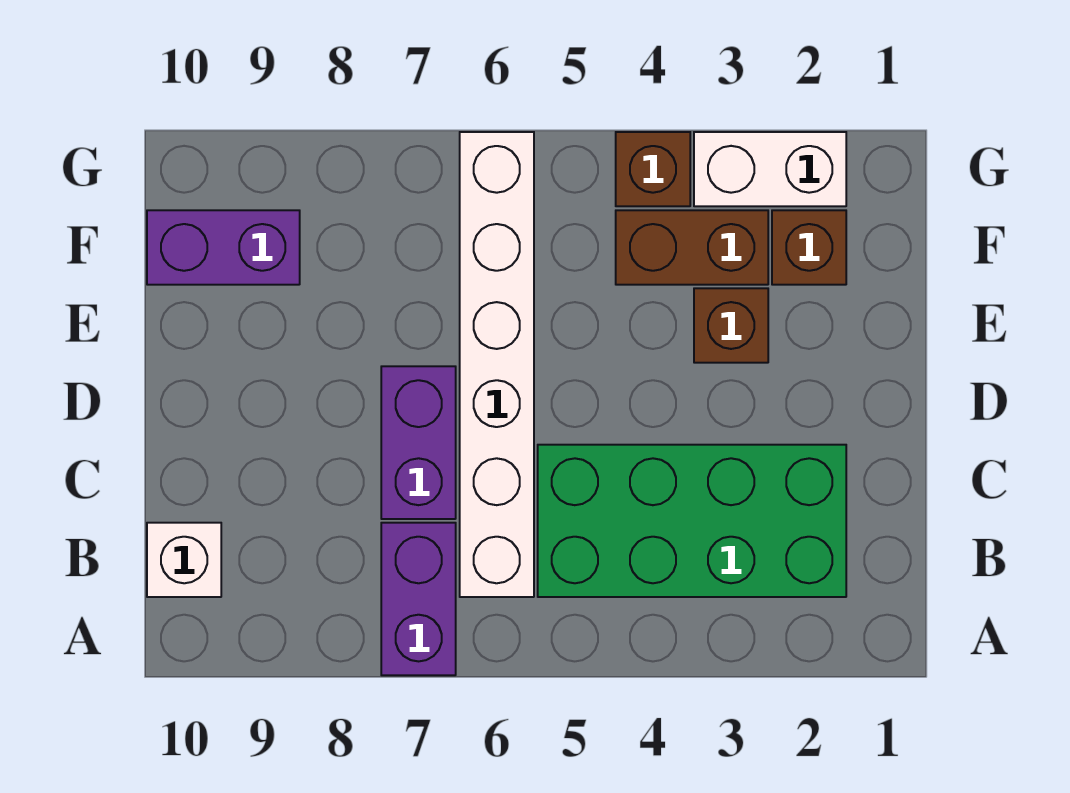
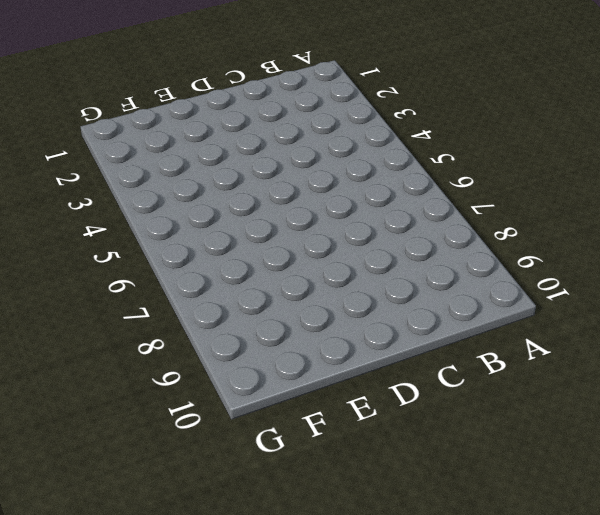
none -> purple 1x2 brick [381,523,456,675]
none -> green 2x4 brick [538,445,846,597]

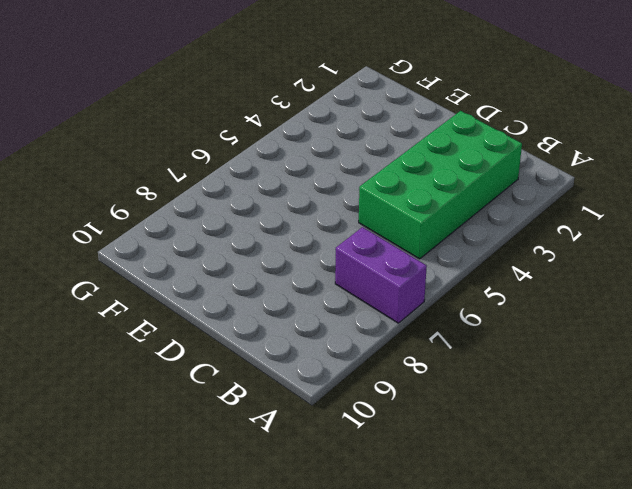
none -> white 1x6 brick [460,132,534,597]
none -> white 1x1 brick [147,523,221,597]

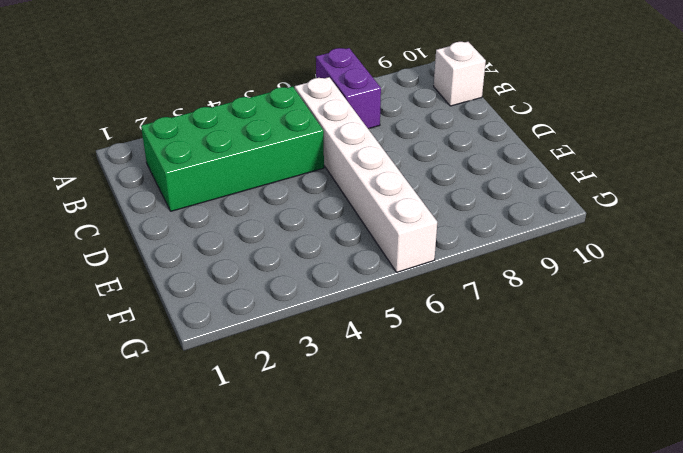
none -> purple 1x2 brick [381,366,456,519]
none -> brown 1x1 brick [694,288,768,363]

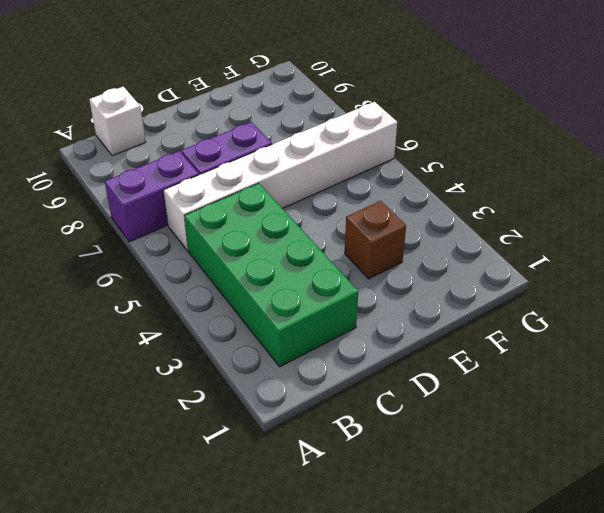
none -> brown 1x1 brick [772,210,846,285]
none -> brown 1x2 brick [616,210,768,285]

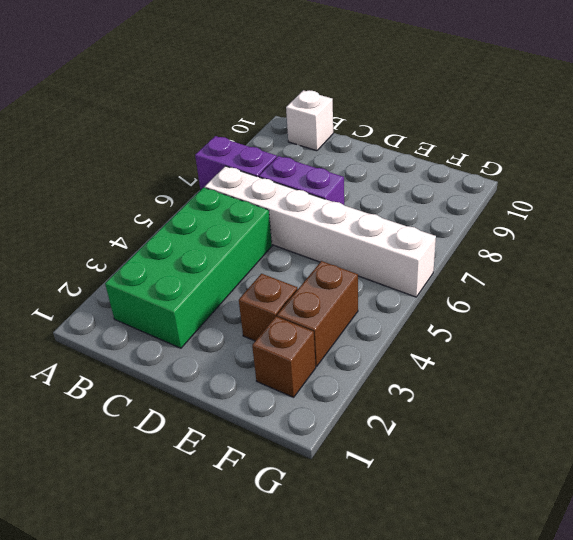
none -> purple 1x2 brick [147,210,300,285]
none -> white 1x2 brick [694,132,846,206]

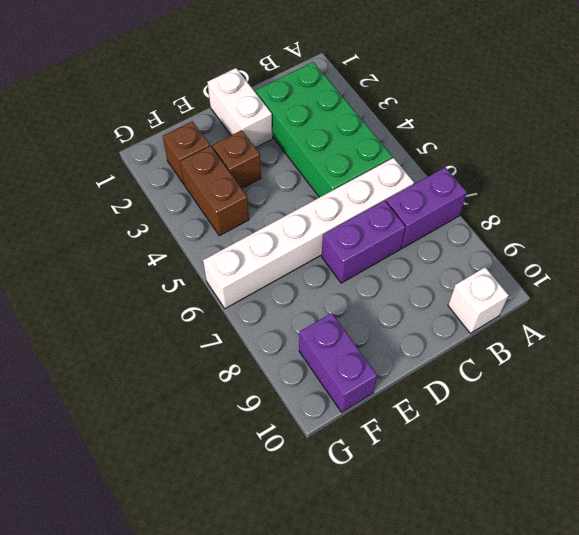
white 1x2 brick [208,68,272,148] -> white 1x2 brick moved to [694,132,846,206]
none -> brown 1x1 brick [616,132,690,206]

